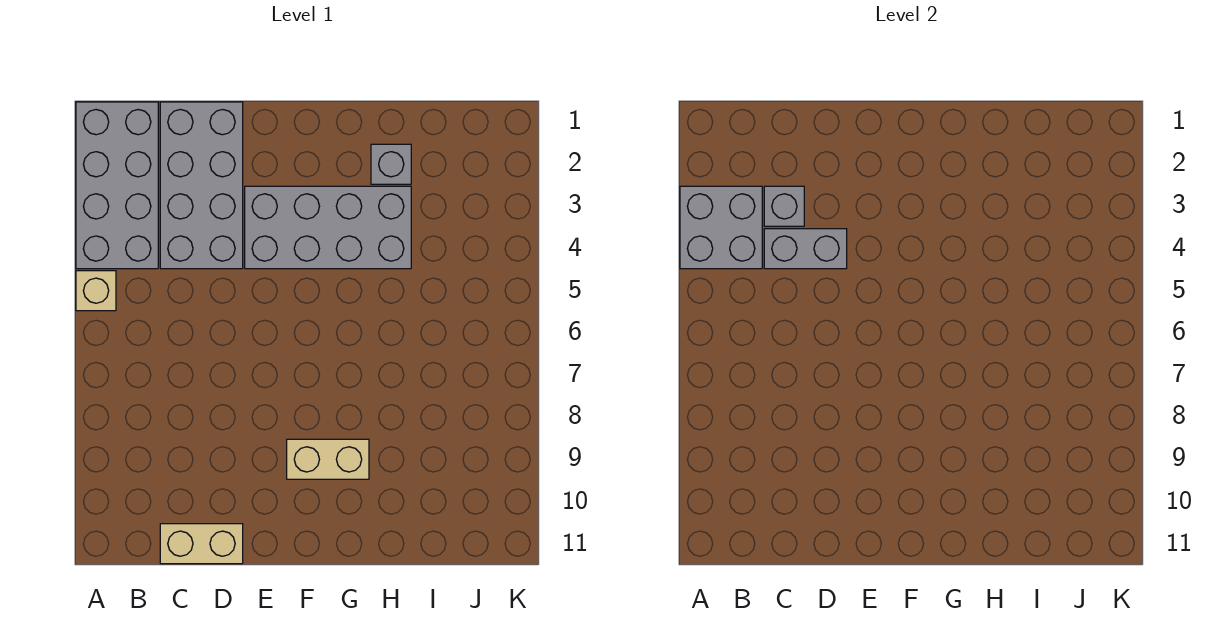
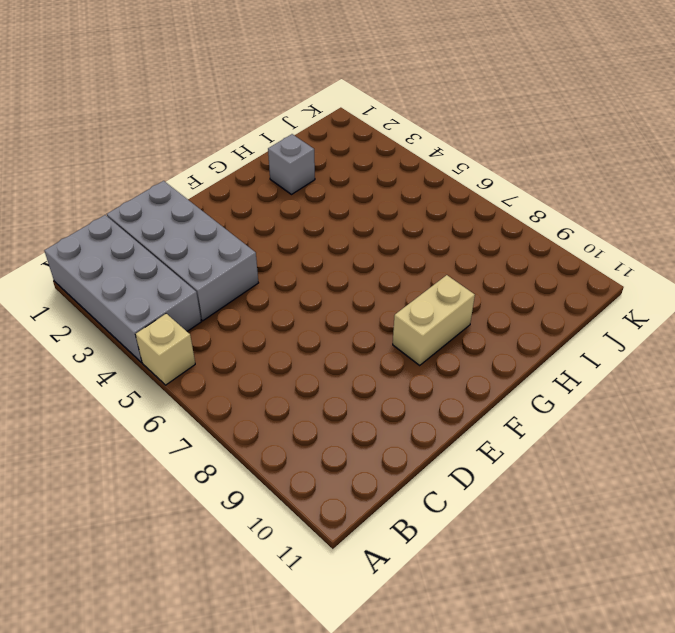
none -> tan 1x2 brick [160,524,243,564]
none -> grey 2x4 brick [245,186,411,269]

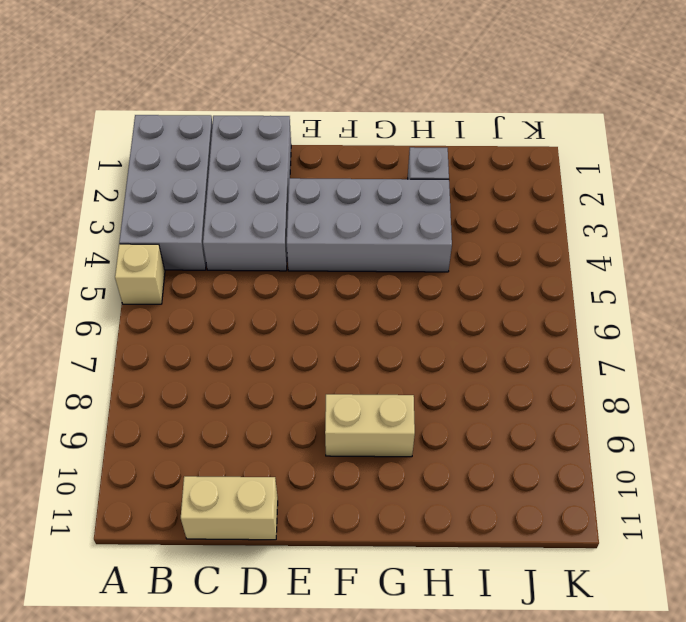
none -> grey 2x2 brick [680,186,762,269]
none -> grey 1x1 brick [764,186,804,226]

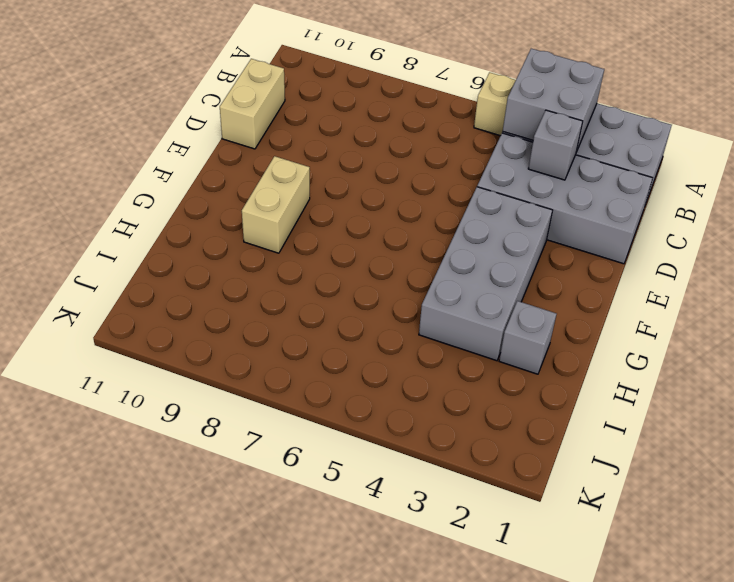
none -> grey 1x2 brick [764,229,847,269]

